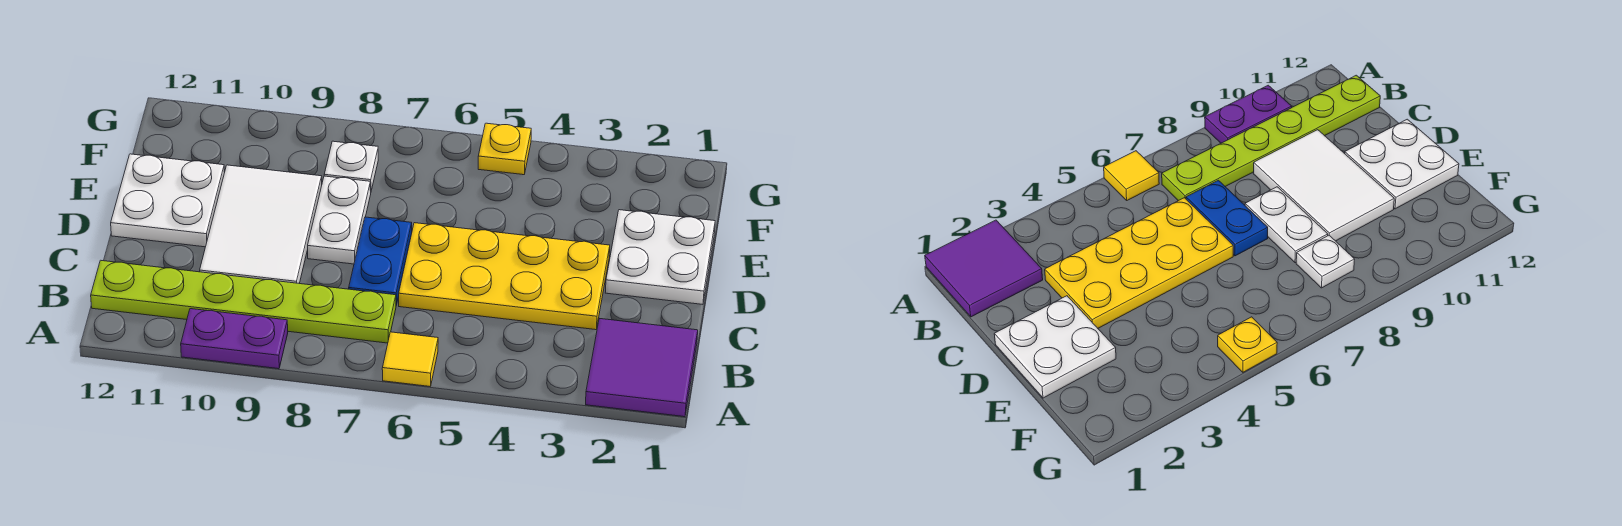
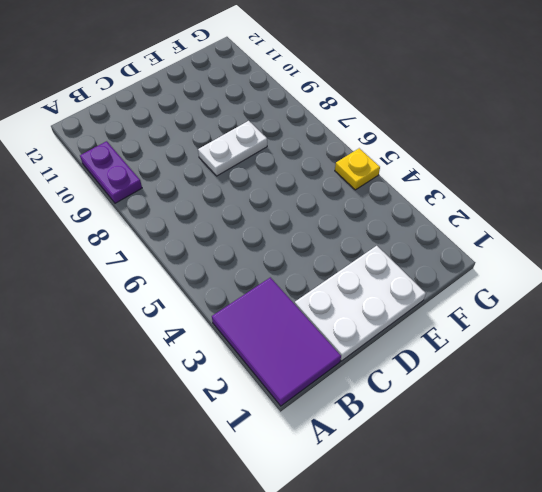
purple 2x3 tile [212,277,341,406] -> purple 2x2 tile [586,318,698,417]
white 2x3 plate [295,246,426,361] -> white 2x2 plate [605,210,715,304]
none -> yellow 1x1 tile [382,332,438,386]
none -> lime 1x6 plate [91,260,396,343]
none -> yellow 2x4 plate [399,223,610,330]

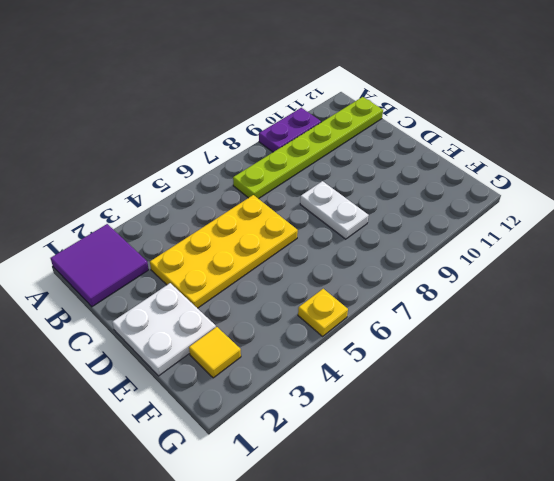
yellow 1x1 tile [189,327,241,378] -> yellow 1x1 tile moved to [382,332,438,386]
none -> blue 1x2 plate [349,217,412,305]
none -> white 2x3 tile [200,165,322,284]
none -> white 2x2 plate [111,154,225,247]

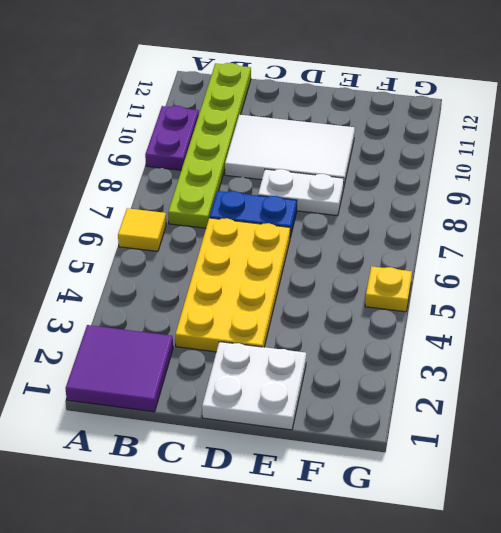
none -> white 2x2 plate [111,154,225,247]
none -> white 1x1 plate [324,141,378,191]

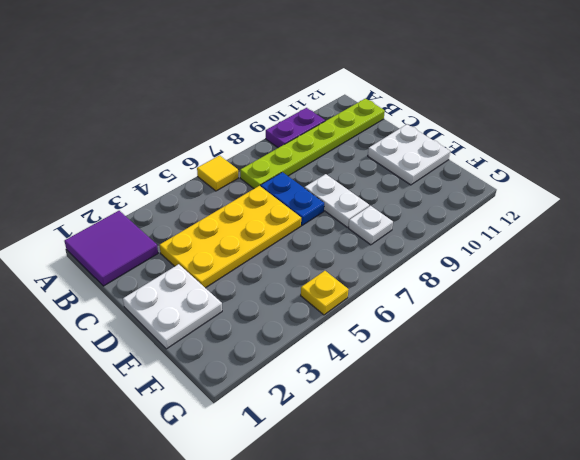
none -> white 2x3 tile [200,165,322,284]

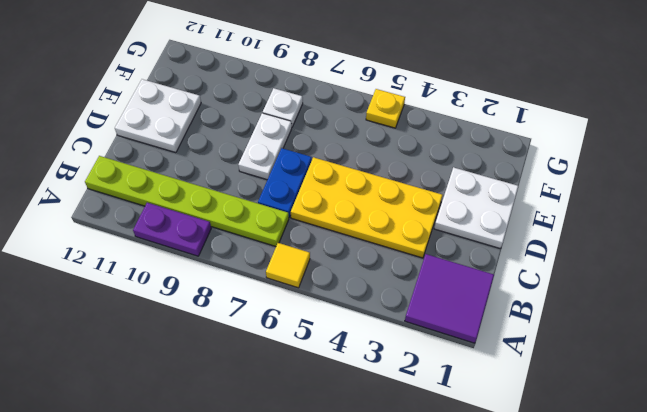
none -> white 2x3 tile [200,165,322,284]

